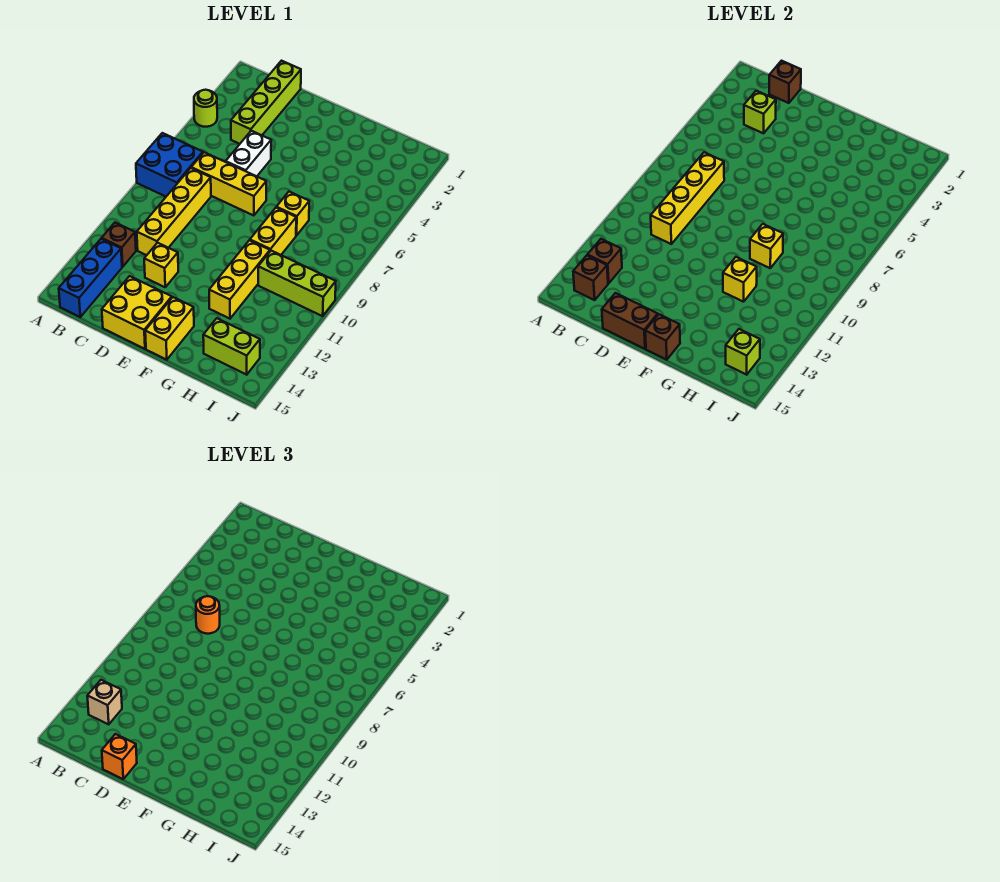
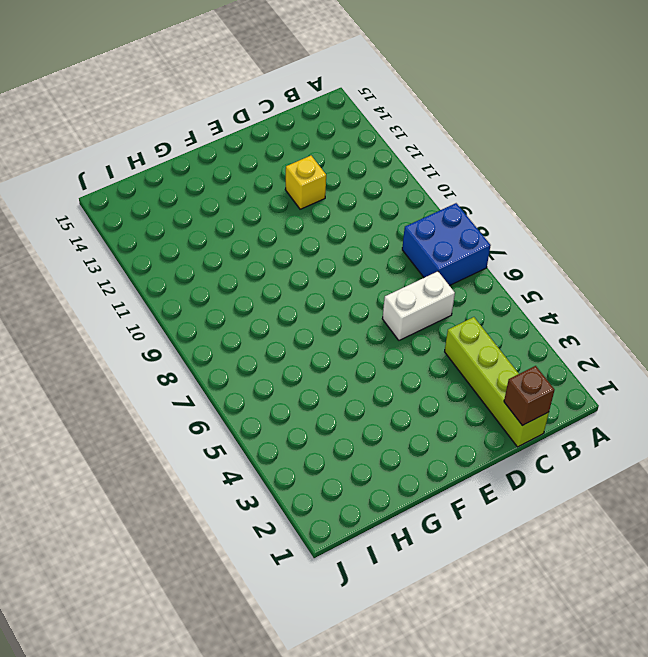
white 1x2 brick [382,271,455,340] -> white 1x2 brick turned to [226,131,271,176]
none -> lime 1x1 round brick [194,90,217,127]
none -> brown 1x1 brick [102,223,136,267]
none -> blue 1x3 brick [59,239,122,317]

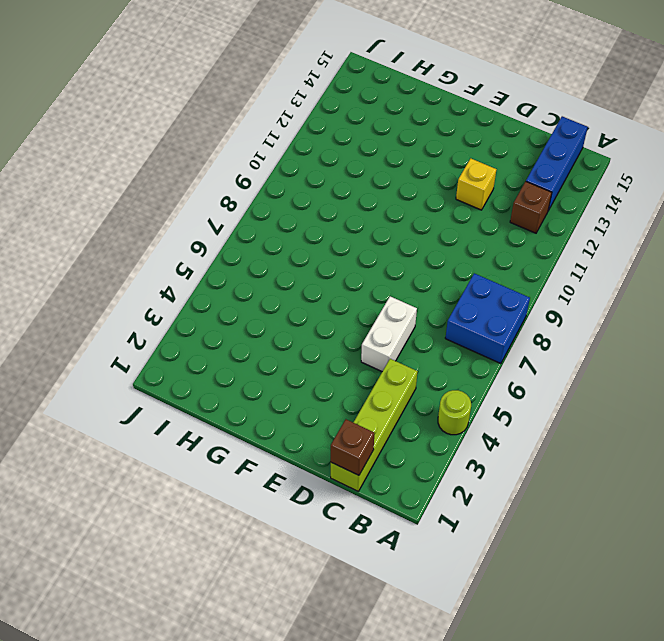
none -> yellow 1x3 brick [191,152,266,216]
none -> yellow 1x4 brick [137,168,211,255]
none -> yellow 2x2 brick [102,276,172,349]

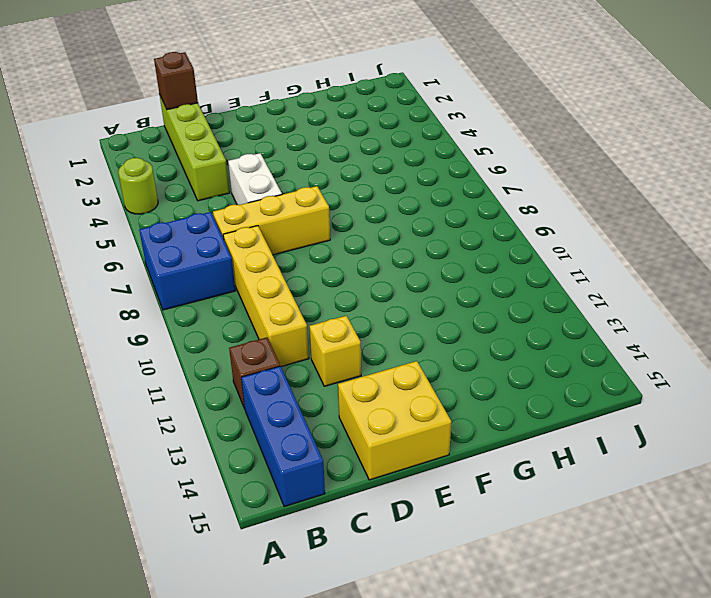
none -> yellow 1x2 brick [145,297,194,360]
none -> yellow 1x1 brick [276,192,309,236]
none -> yellow 1x2 brick [250,208,296,255]

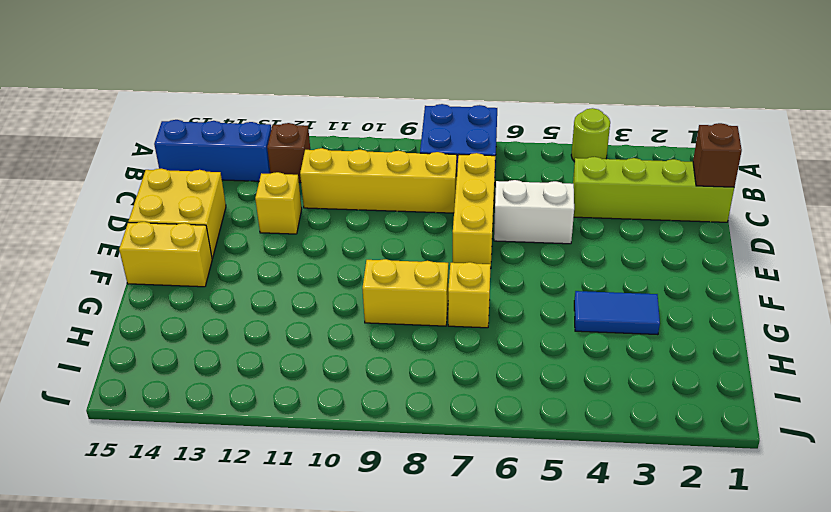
blue 1x2 tile [574,291,660,335] -> none
none -> yellow 1x3 brick [209,240,270,319]
none -> lime 1x3 brick [258,251,336,316]
none -> lime 1x2 brick [203,318,260,375]

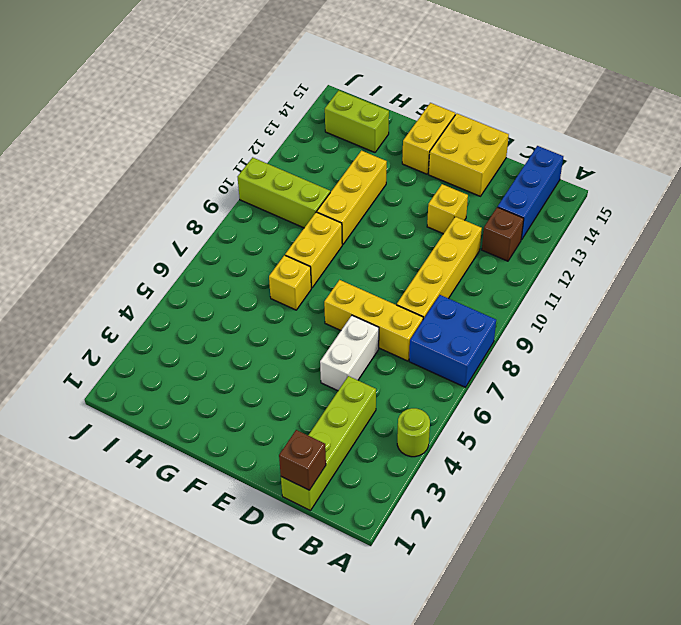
none -> brown 1x1 brick [587,239,622,283]
none -> brown 1x1 brick [573,256,608,300]
none -> lime 1x1 brick [744,91,776,133]

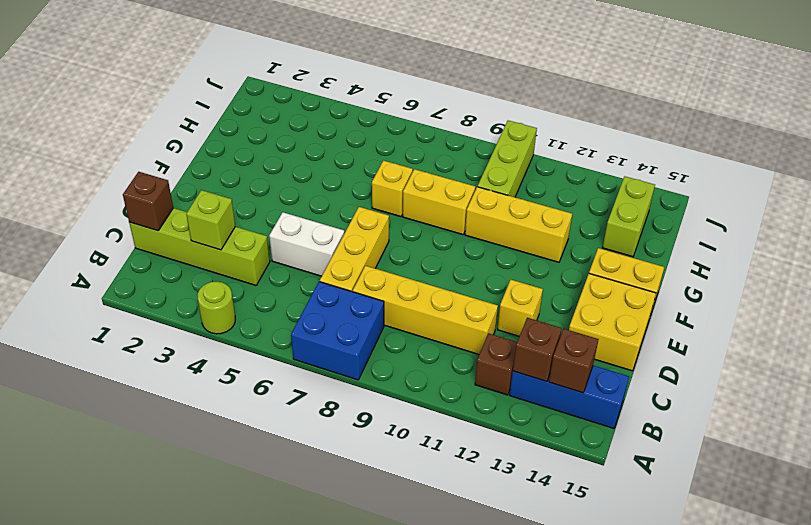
none -> yellow 1x4 brick [651,152,724,244]
none -> brown 1x2 brick [602,293,658,349]
none -> brown 1x1 brick [645,314,680,360]

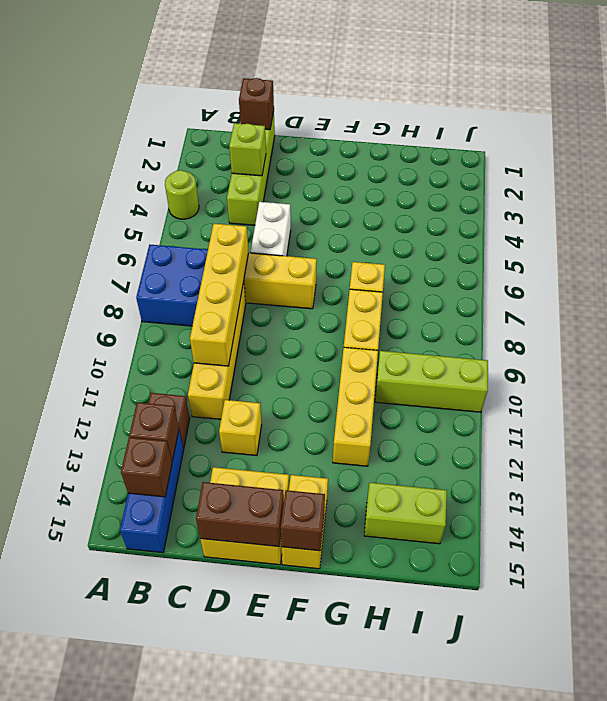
none -> yellow 1x1 brick [750,224,783,268]
none -> yellow 1x1 brick [723,257,757,302]
none -> lime 1x1 brick [726,329,760,375]

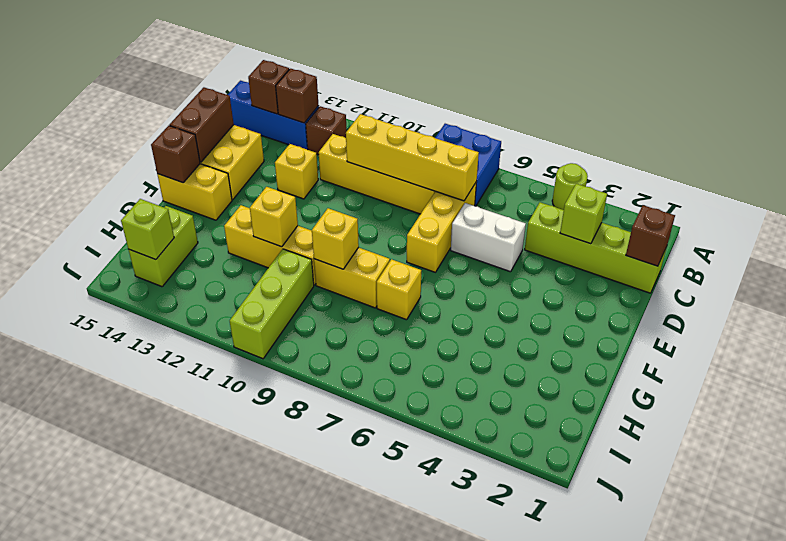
none -> tan 1x1 brick [87,680,122,724]
none -> orange 1x1 round brick [196,596,220,634]
none -> orange 1x1 brick [102,734,137,779]

